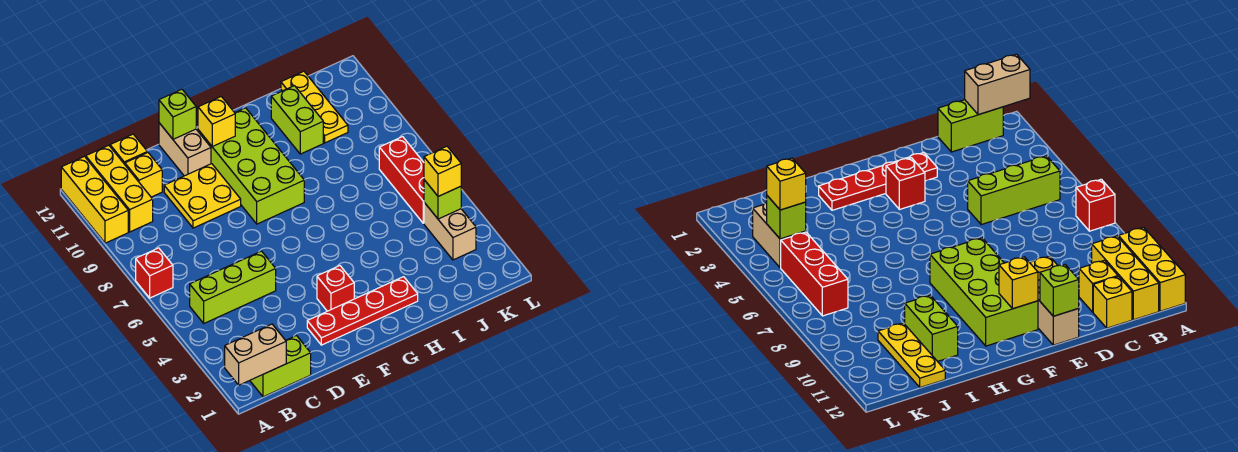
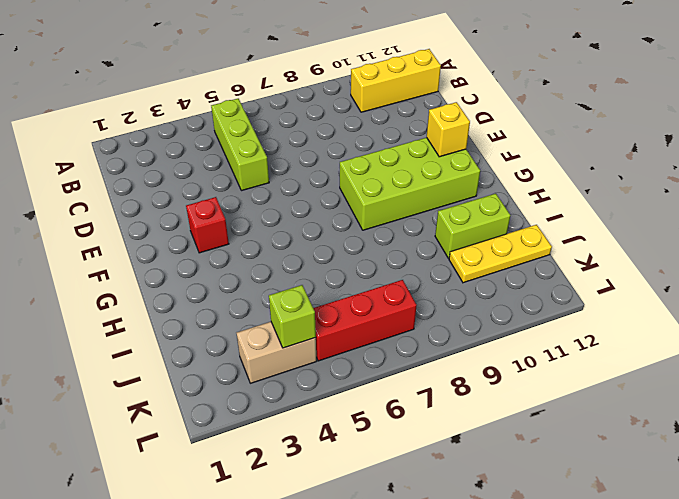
none -> red 1x1 brick [136,248,173,298]
none -> yellow 1x3 brick [61,156,128,243]
none -> lime 1x2 brick [250,336,311,397]

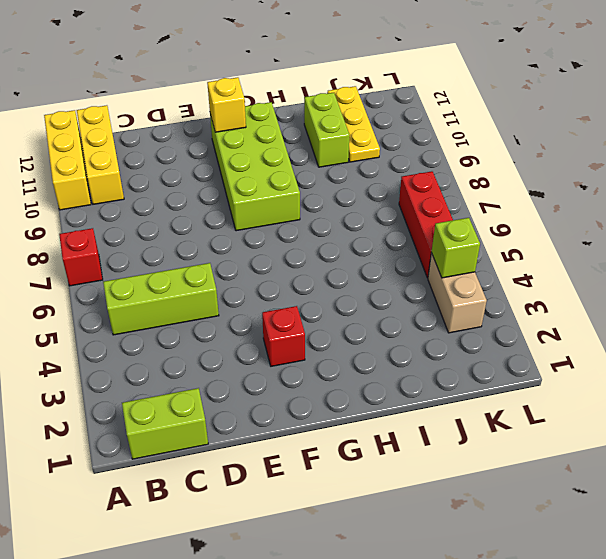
none -> yellow 1x1 brick [125,152,162,197]
none -> yellow 1x1 brick [110,134,147,164]
none -> yellow 2x2 plate [164,164,241,228]

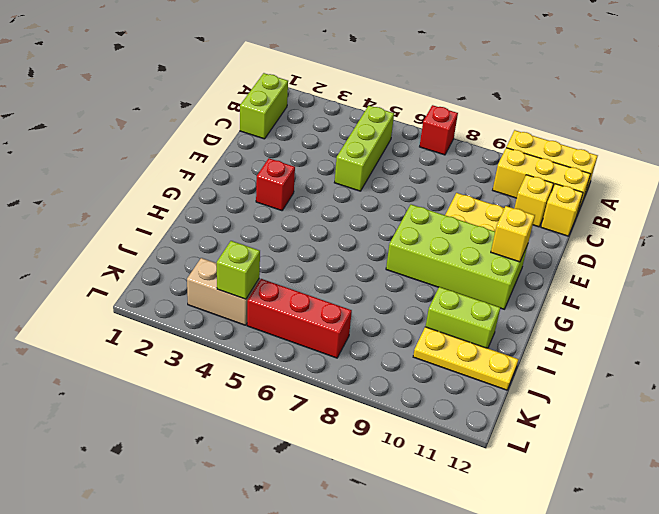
none -> red 1x4 plate [307,277,418,345]
none -> tan 1x2 brick [159,123,211,176]
none -> tan 1x2 brick [225,324,286,385]

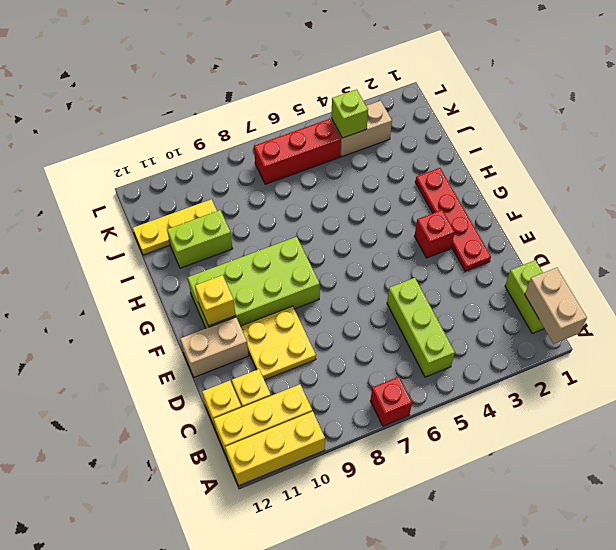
none -> lime 1x1 brick [159,89,196,139]
none -> yellow 1x1 brick [424,146,461,196]

